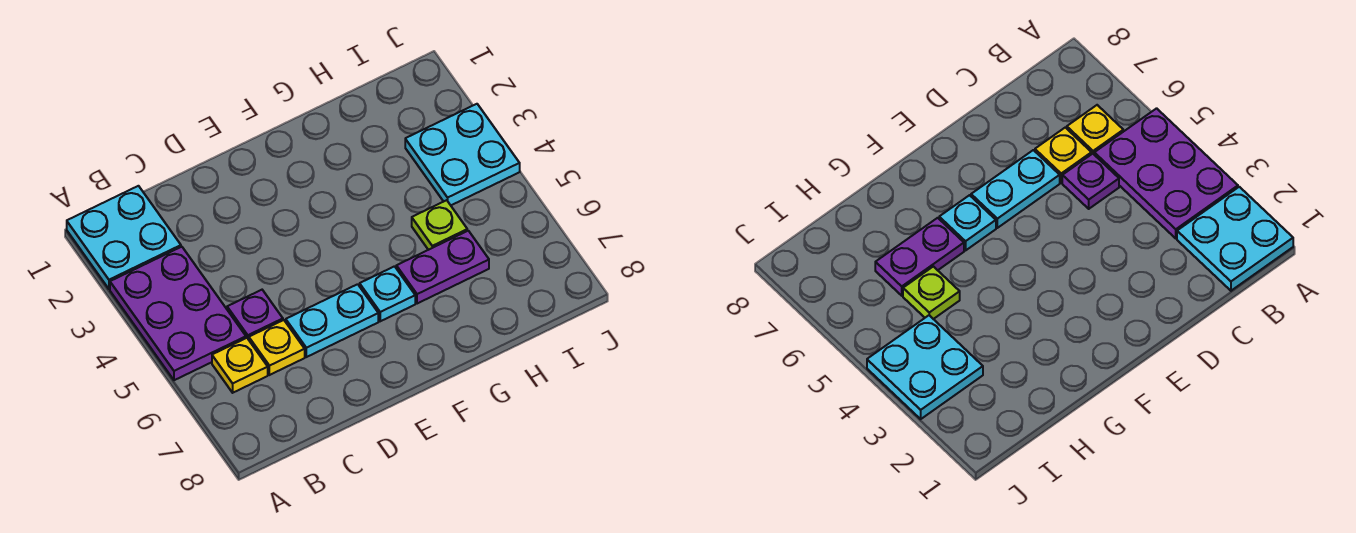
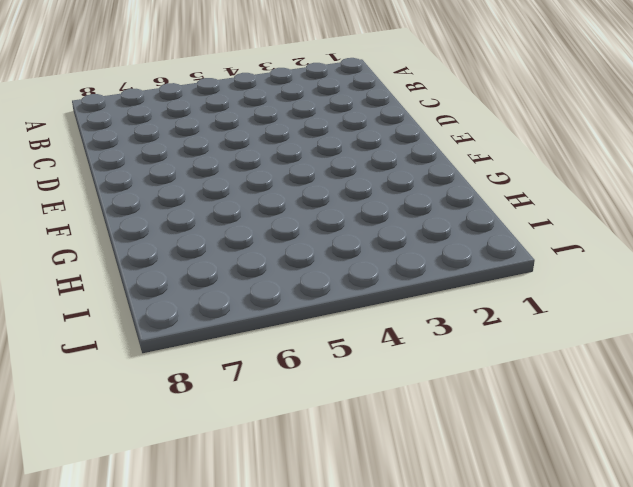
none -> cyan 2x2 plate [67,186,181,289]
none -> purple 2x3 plate [110,247,246,380]

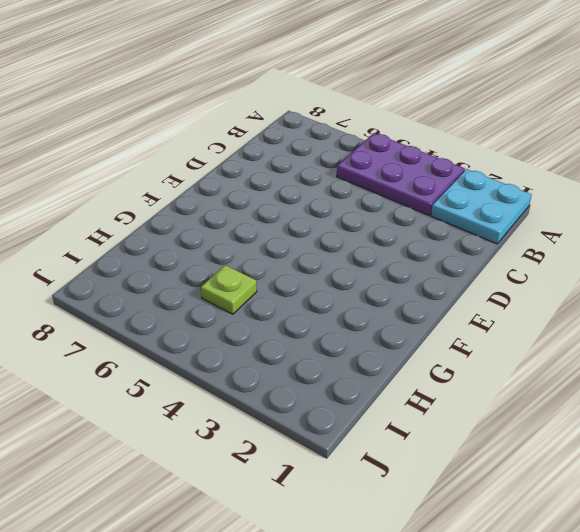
none -> yellow 1x1 plate [212,338,268,393]
none -> purple 1x1 plate [227,290,283,340]

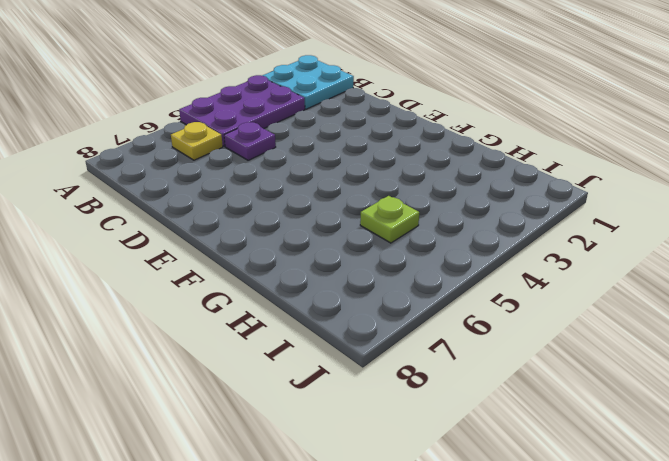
none -> yellow 1x1 plate [249,320,305,375]
none -> cyan 1x2 plate [286,284,378,357]

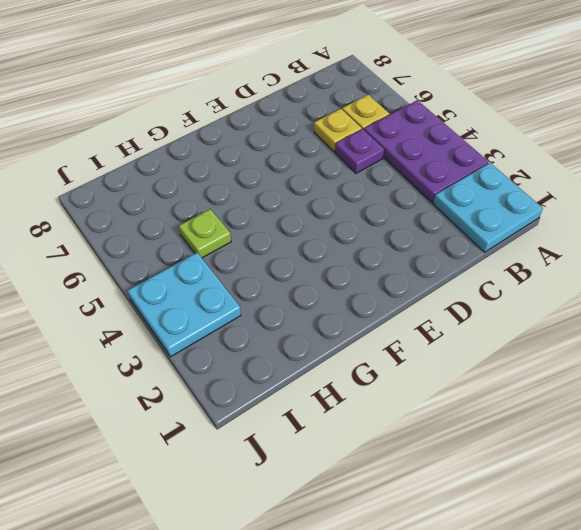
none -> cyan 1x2 plate [286,284,378,357]
none -> cyan 1x1 plate [360,266,415,321]

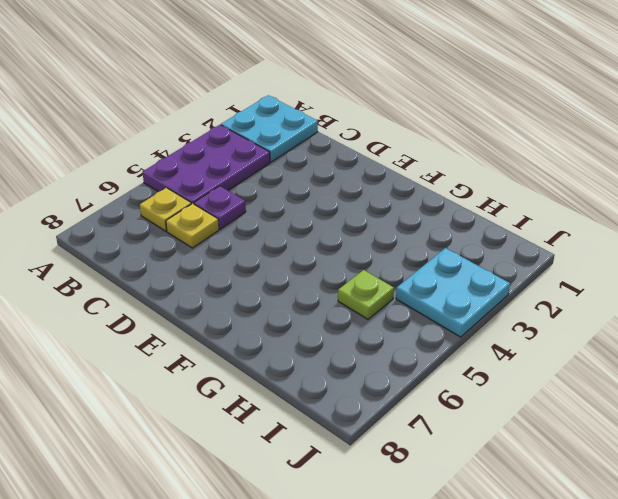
none -> cyan 1x2 plate [286,284,378,357]
none -> cyan 1x1 plate [360,266,415,321]

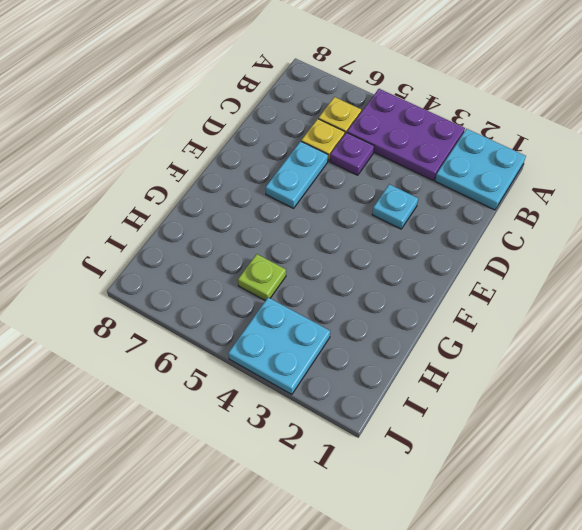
cyan 1x1 plate [372,184,418,229] -> cyan 1x1 plate moved to [360,266,415,321]
none -> purple 1x2 plate [396,231,489,304]

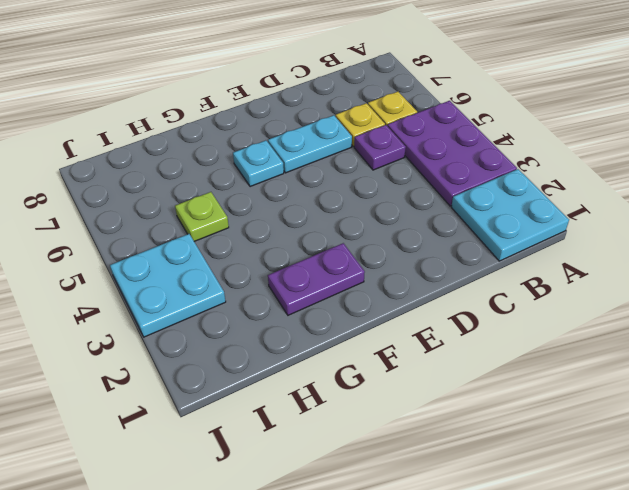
purple 1x2 plate [268,243,365,315] -> purple 1x2 plate moved to [396,231,489,304]

